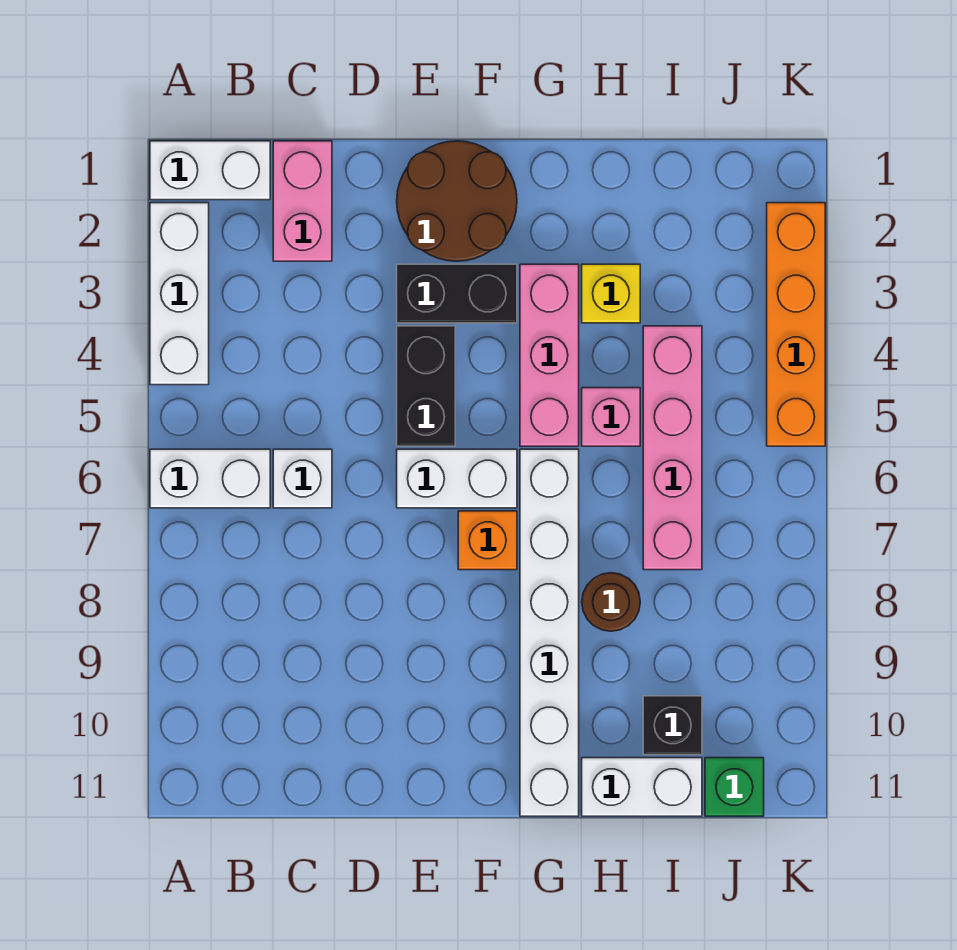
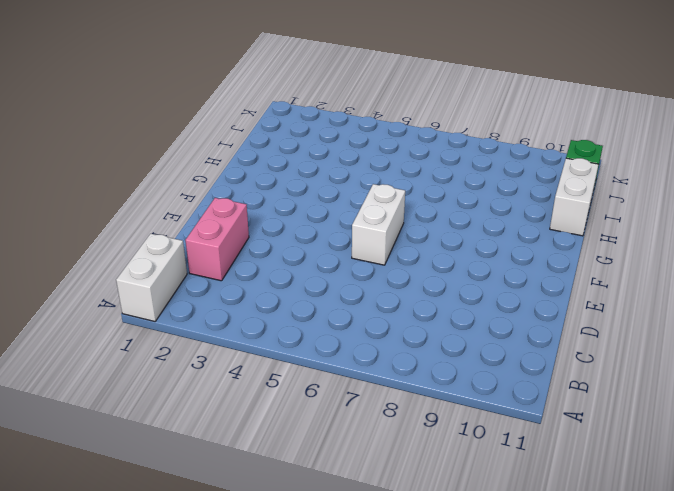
pink 1x2 brick [185,198,249,281] -> pink 1x2 brick turned to [273,141,332,261]
none -> white 1x3 brick [150,203,209,385]
none -> white 1x2 brick [150,449,270,508]
none -> white 1x1 brick [273,449,332,508]

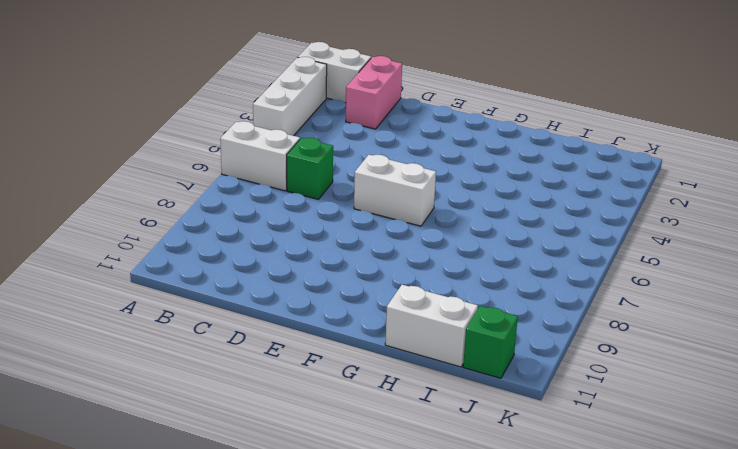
green 1x1 brick [287,138,333,199] -> white 1x1 brick [273,449,332,508]
none -> brown 2x2 round brick [397,141,517,261]
none -> black 1x2 brick [397,264,517,323]
none -> black 1x2 brick [397,326,455,446]

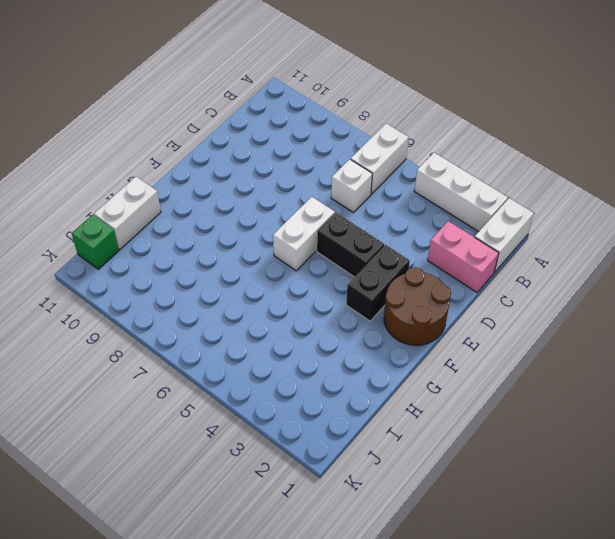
none -> orange 1x1 brick [458,511,517,570]
none -> pink 1x3 brick [520,264,579,446]
none -> white 1x6 brick [520,449,579,816]

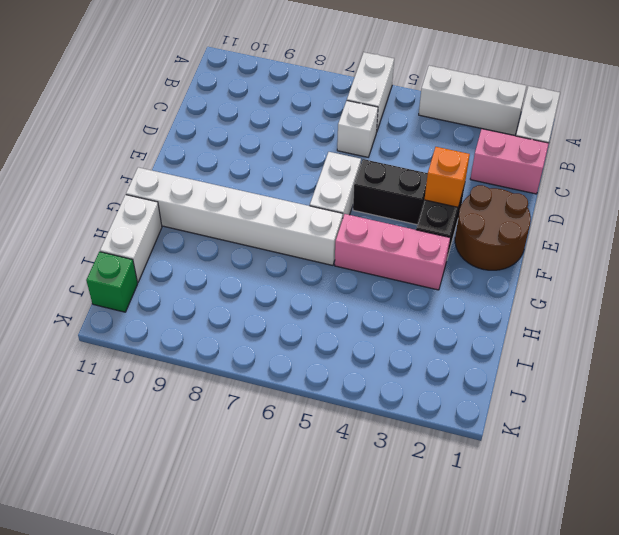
orange 1x1 brick [424,147,470,207] -> orange 1x1 brick moved to [458,511,517,570]
none -> yellow 1x1 brick [582,264,640,323]
none -> pink 1x1 brick [582,388,640,446]
none -> brown 1x1 round brick [582,573,640,631]

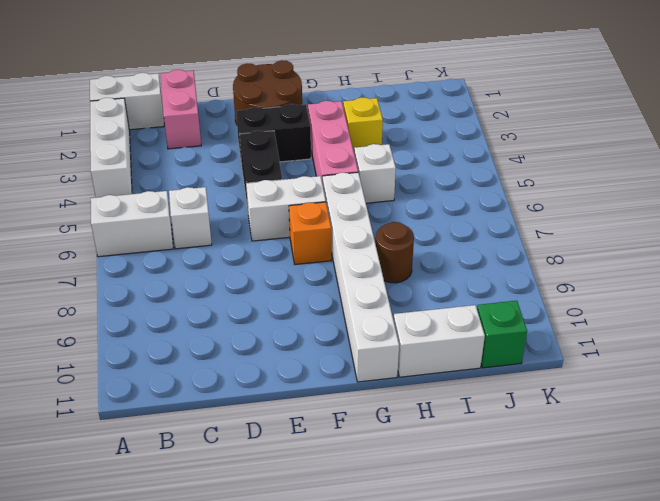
white 1x1 brick [354,144,396,203] -> pink 1x1 brick [582,388,640,446]
none -> pink 1x4 brick [643,326,702,570]
none -> black 1x1 brick [643,696,702,755]
none -> orange 1x4 brick [767,203,825,446]

